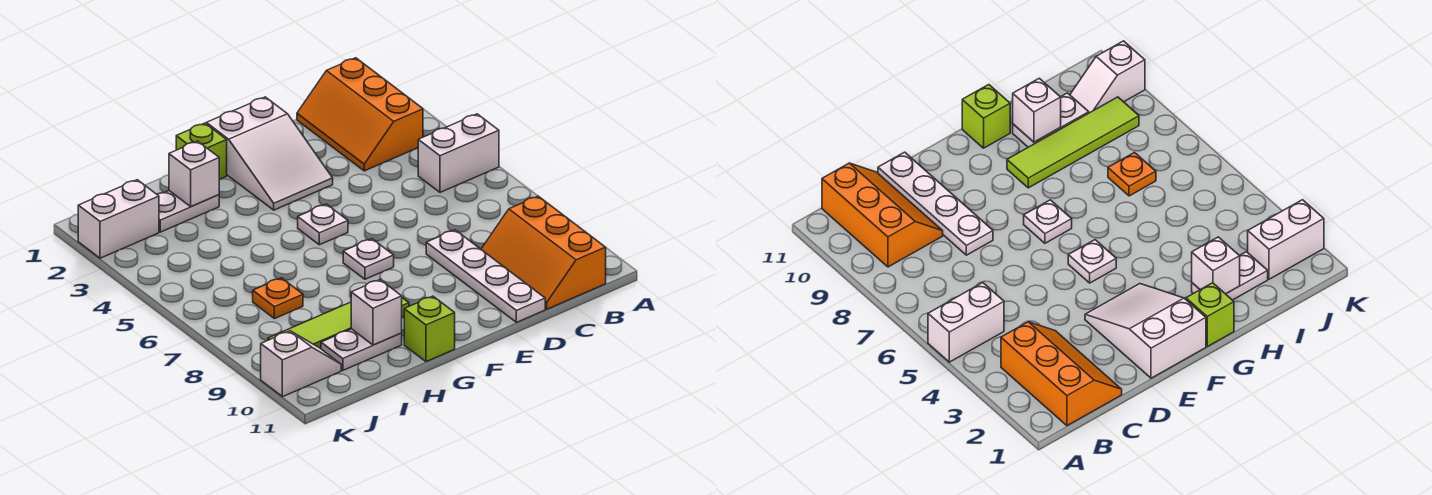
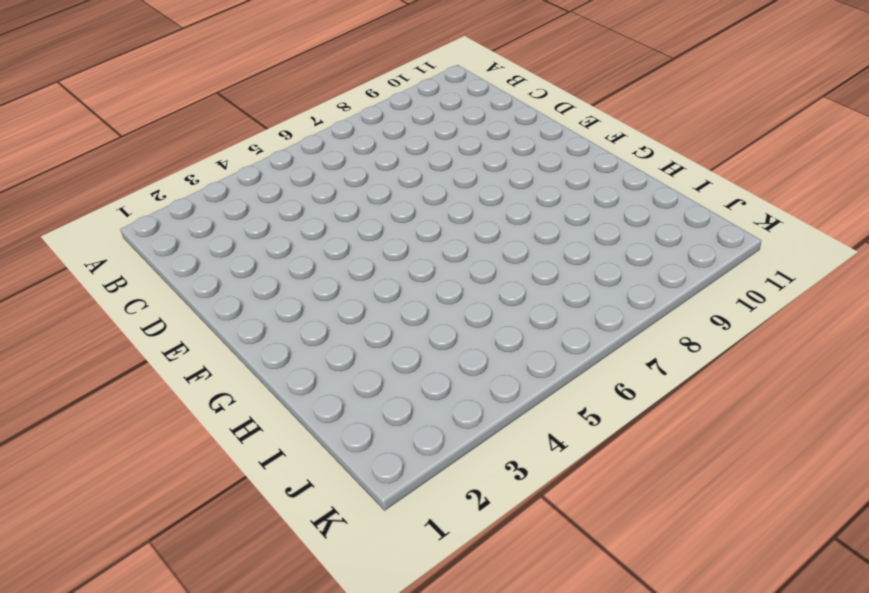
none -> white 1x2 brick [418,114,499,192]
none -> orange 2x3 slope [297,58,423,171]
none -> orange 2x3 slope [481,196,606,309]

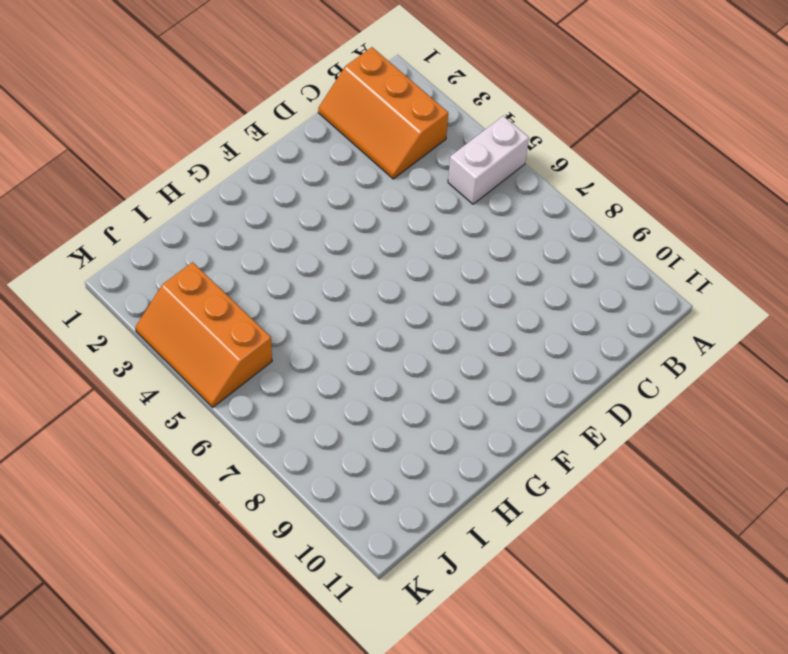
orange 2x3 slope [135,262,272,407] -> orange 2x3 slope moved to [481,196,606,309]
none -> white 1x4 plate [426,230,545,322]
none -> white 2x3 slope [206,97,333,210]
none -> white 1x1 plate [298,204,348,245]

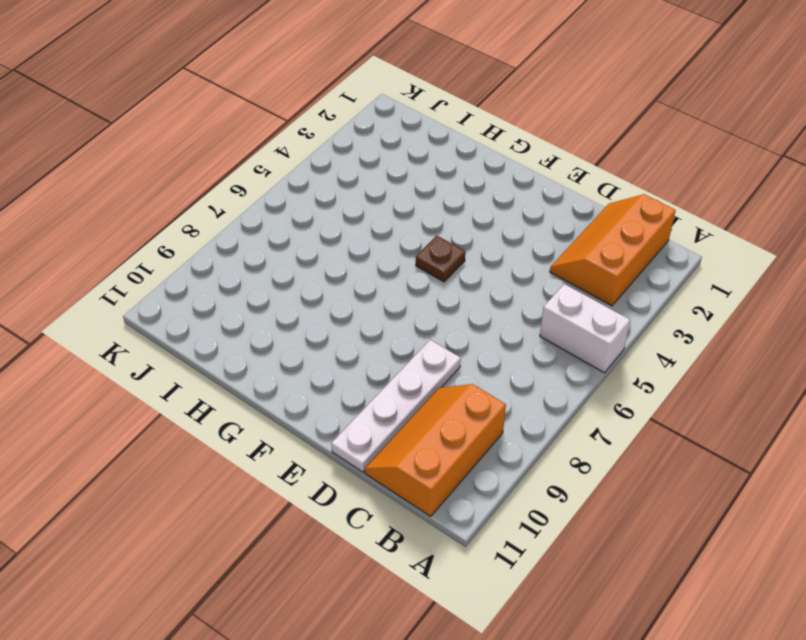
brown 1x1 plate [416,236,465,282] -> white 1x1 plate [298,204,348,245]
none -> white 2x3 slope [206,97,333,210]
none -> white 1x1 plate [343,239,394,279]
none -> lime 1x1 brick [176,123,227,179]

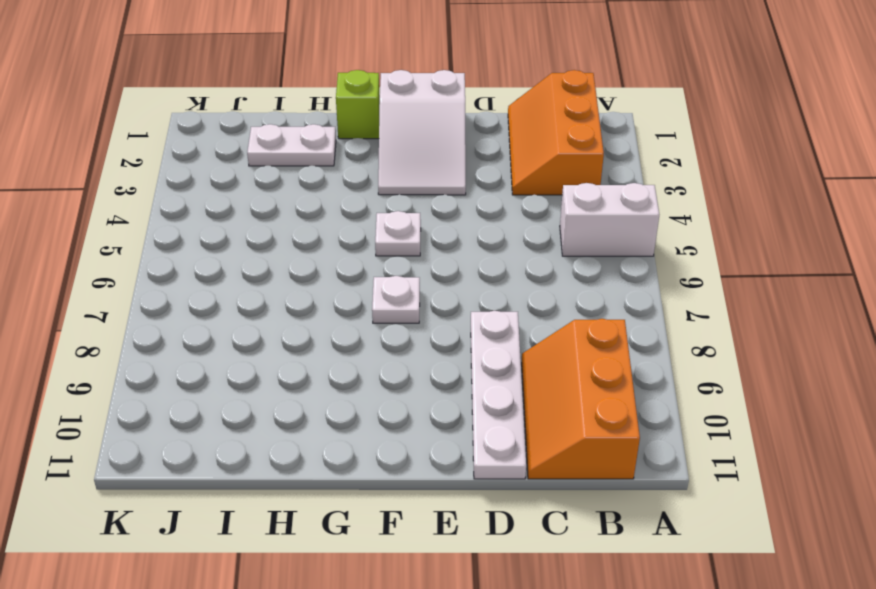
none -> lime 1x4 tile [268,298,409,349]
none -> lime 1x1 brick [404,296,455,362]
none -> white 1x2 plate [321,329,402,370]

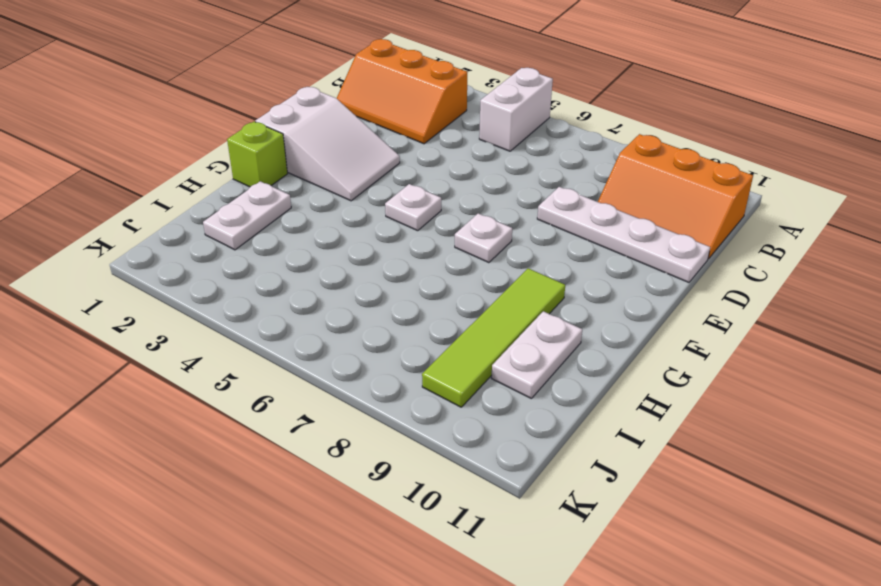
none -> lime 1x1 brick [404,296,455,362]
none -> orange 1x1 plate [253,278,303,319]
none -> white 1x2 brick [78,180,159,258]

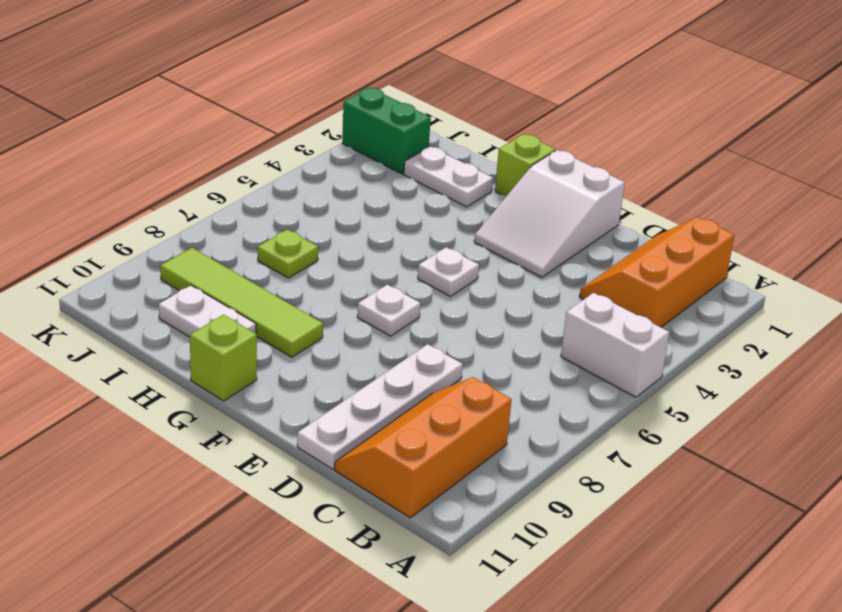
lime 1x1 plate [258,229,318,278] -> orange 1x1 plate [253,278,303,319]
green 1x2 brick [342,88,431,174] -> white 1x2 brick [78,180,159,258]
none -> white 1x2 slope [261,331,341,397]
none -> white 1x1 brick [169,141,220,207]
none -> white 1x1 brick [351,280,402,345]

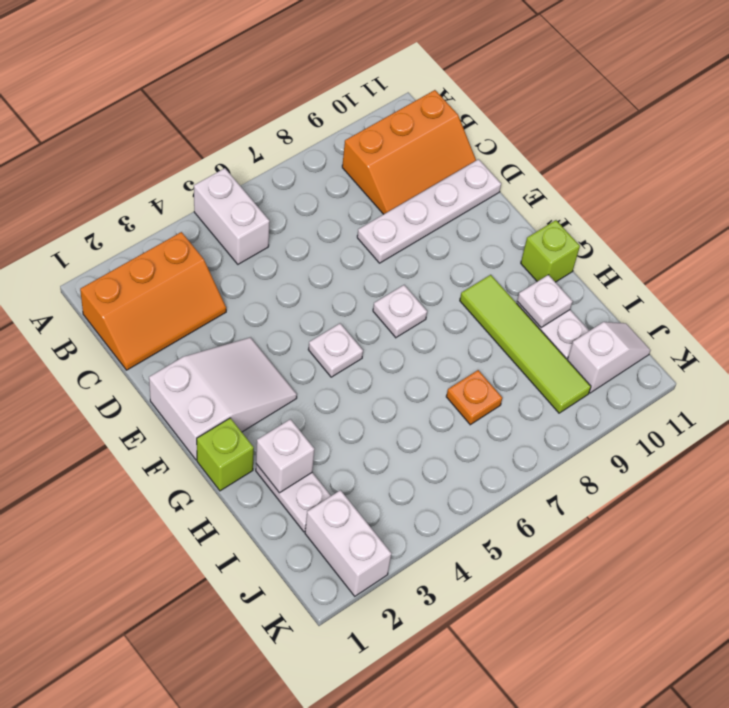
white 1x1 plate [517,275,573,327] -> white 1x1 brick [351,280,402,345]
white 1x2 slope [567,322,651,393] -> white 1x2 slope turned to [261,331,341,397]

